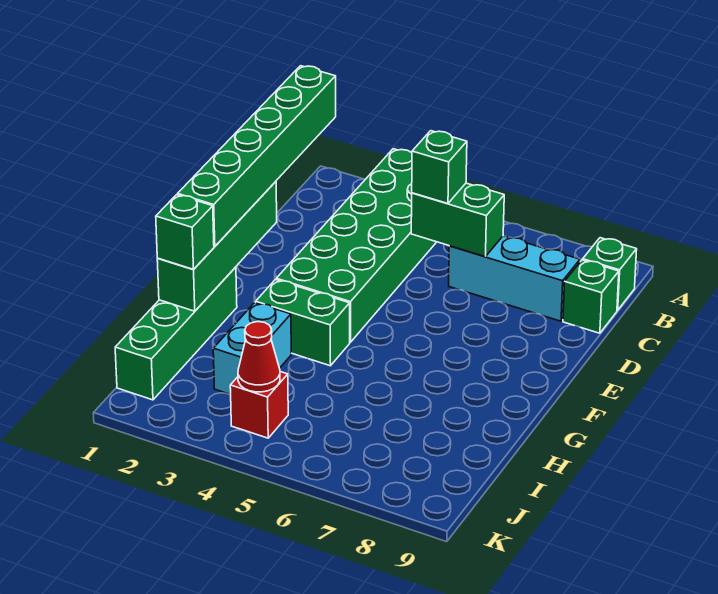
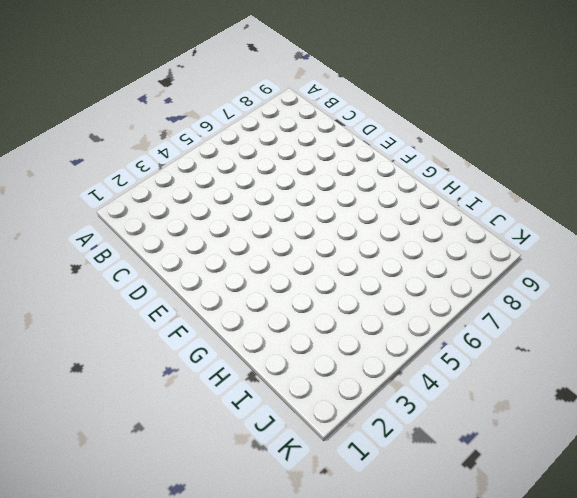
none -> green 2x6 brick [276,149,436,342]
none -> green 1x1 brick [583,238,637,310]
none -> cyan 1x3 brick [449,236,580,321]

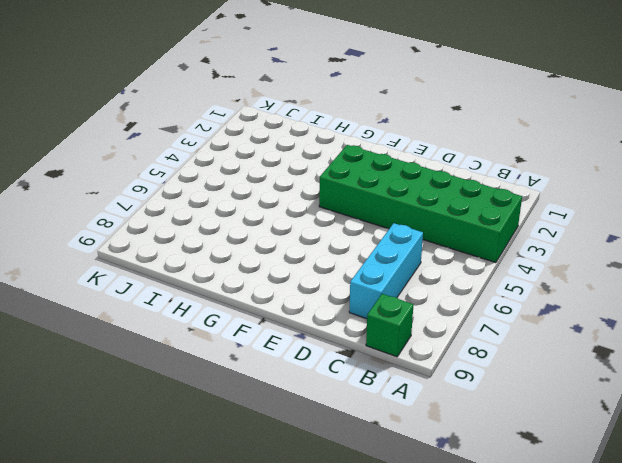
none -> green 1x1 brick [563,260,619,333]
none -> green 1x4 brick [115,267,237,400]
none -> green 1x2 brick [256,280,350,366]

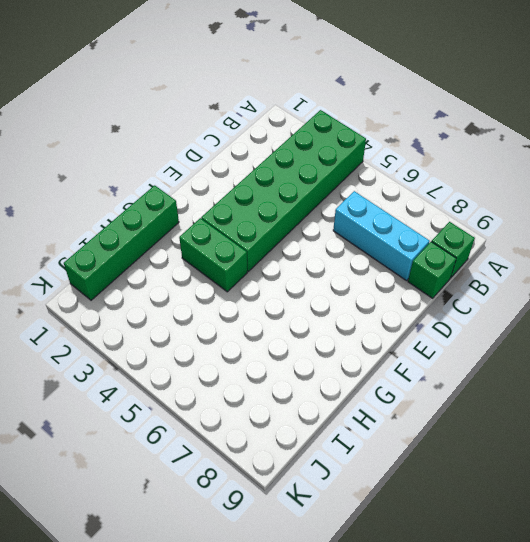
none -> cyan 1x2 brick [213,303,291,394]
none -> red 1x1 brick [230,372,288,438]
none -> green 1x2 brick [411,183,504,257]

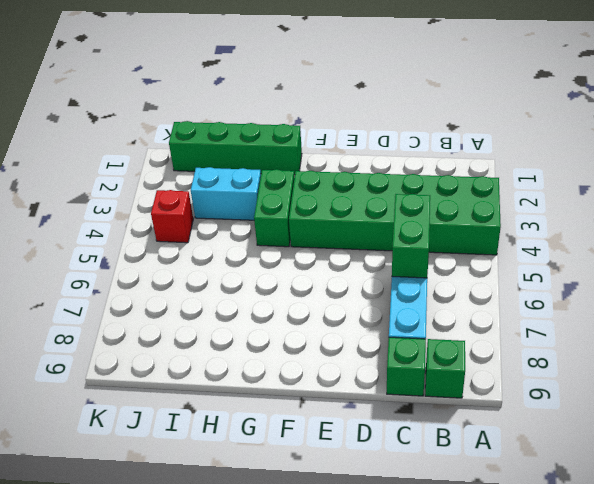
none -> green 1x4 brick [157,182,277,311]
none -> red 1x1 cone [238,322,280,392]
none -> green 1x6 brick [178,66,336,246]

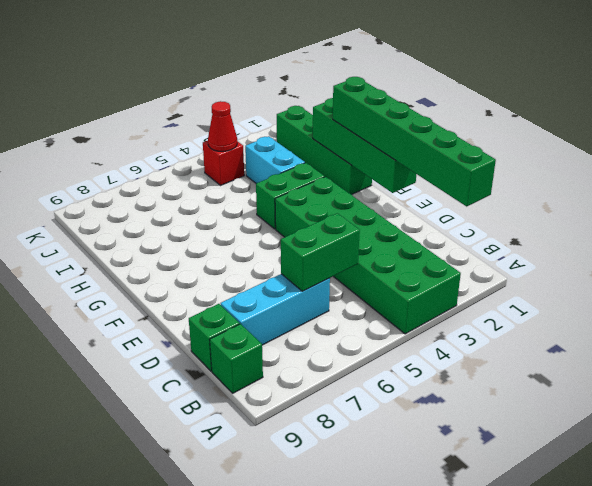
none -> green 1x1 brick [412,131,467,204]
none -> green 1x1 brick [156,195,214,269]

